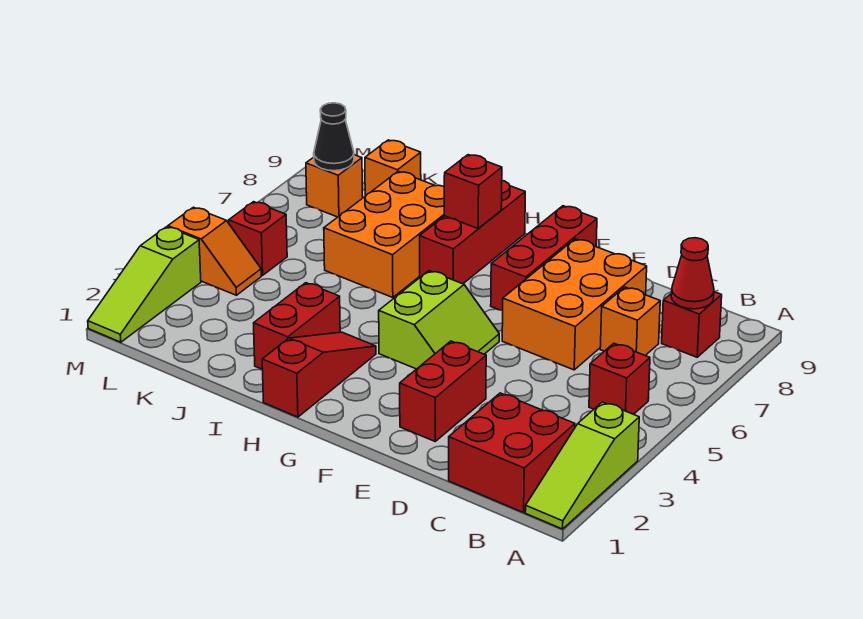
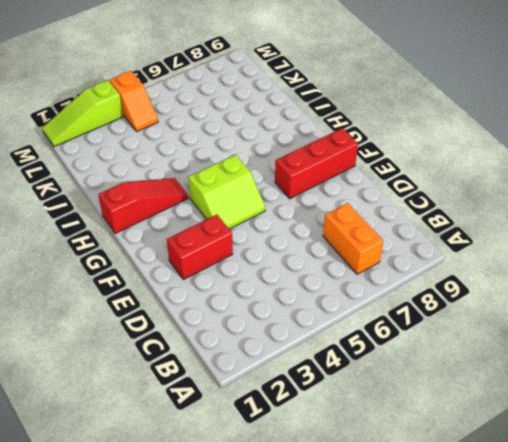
orange 1x2 brick [323,203,383,274] -> orange 1x1 brick [600,287,660,355]
none -> lime 1x3 slope [525,402,639,529]
none -> red 2x2 brick [449,393,575,513]
none -> red 1x1 brick [589,343,650,414]

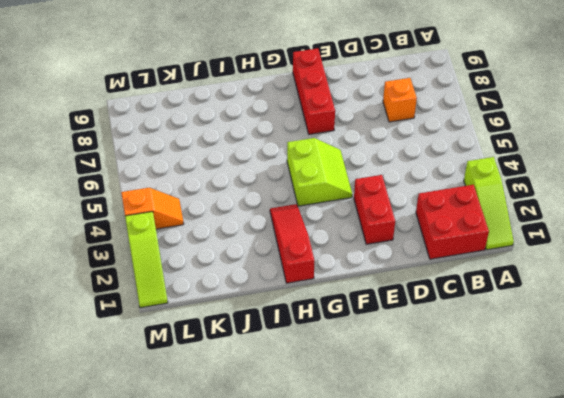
none -> red 1x1 brick [589,343,650,414]
none -> red 1x1 brick [662,292,722,357]
none -> orange 2x3 brick [502,239,647,370]

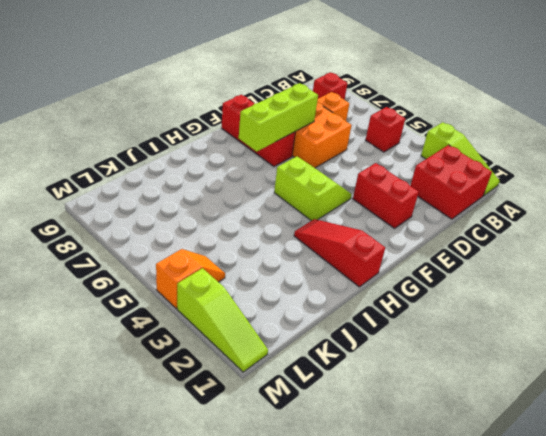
lime 1x3 brick [239,83,318,151] -> none
none -> red 1x3 brick [420,181,525,284]
none -> red 1x2 brick [254,283,340,369]
none -> orange 2x3 brick [324,172,444,298]

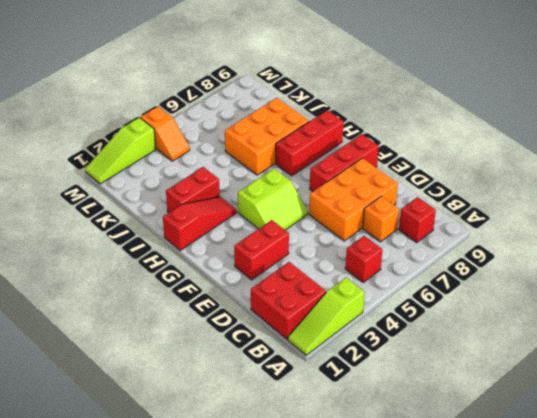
none -> orange 1x1 brick [365,140,421,196]
none -> red 1x1 brick [229,202,287,275]
none -> orange 1x1 brick [306,155,363,217]

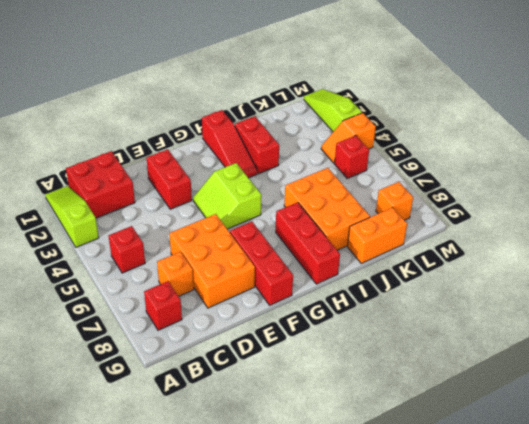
orange 1x2 brick [347,207,407,263] -> orange 1x1 brick [365,140,421,196]
none -> red 1x1 cone [671,238,714,309]
none -> red 1x1 brick [444,155,502,229]
none -> black 1x1 cone [314,103,354,171]

